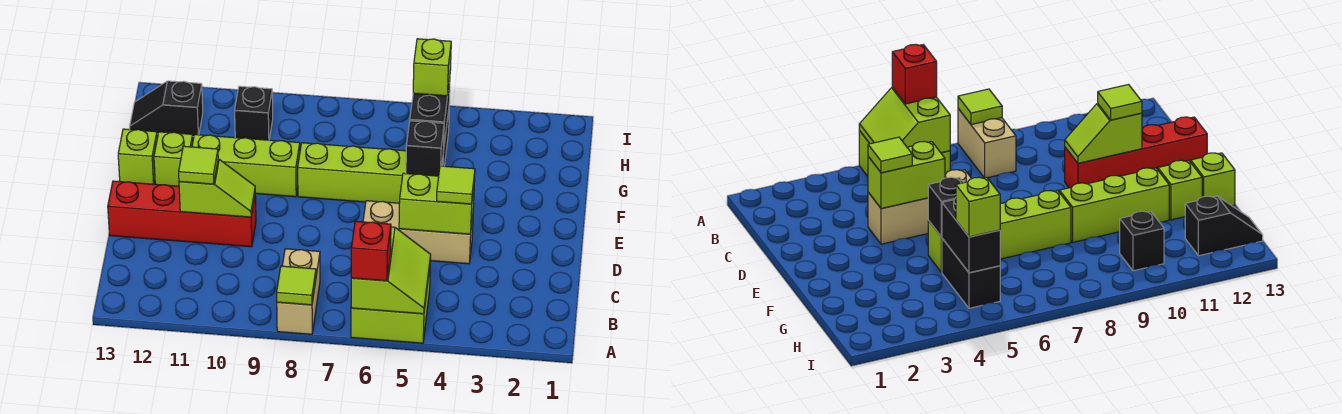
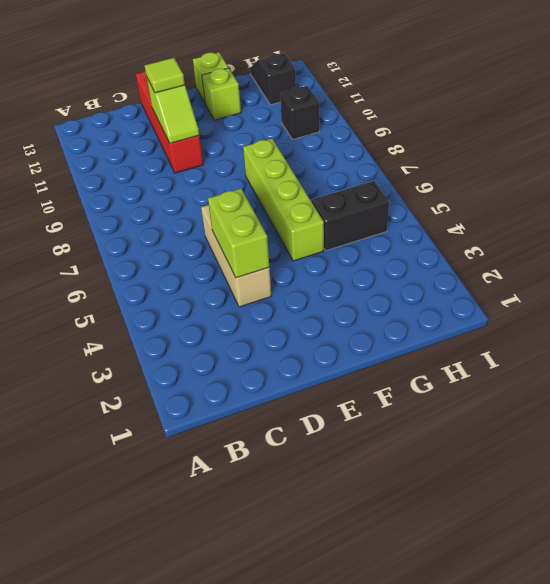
none -> lime 2x2 brick [351,268,430,343]
none -> tan 1x2 brick [277,249,320,334]
none -> lime 1x3 brick [192,135,300,197]

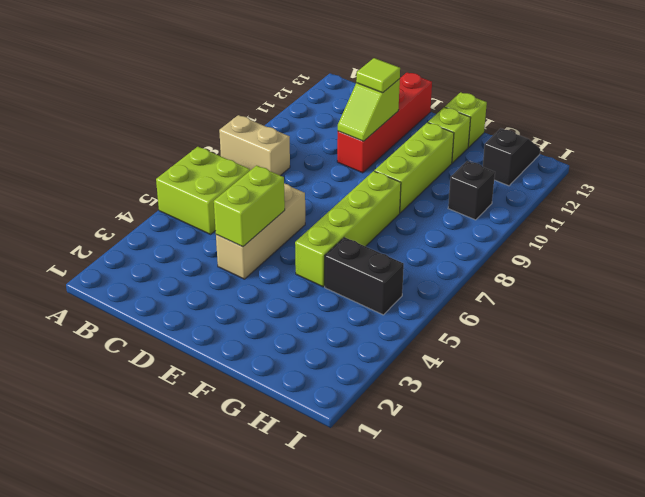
none -> lime 2x2 slope [351,227,431,314]
none -> lime 1x1 tile [277,266,316,305]
none -> black 1x1 brick [406,121,444,176]

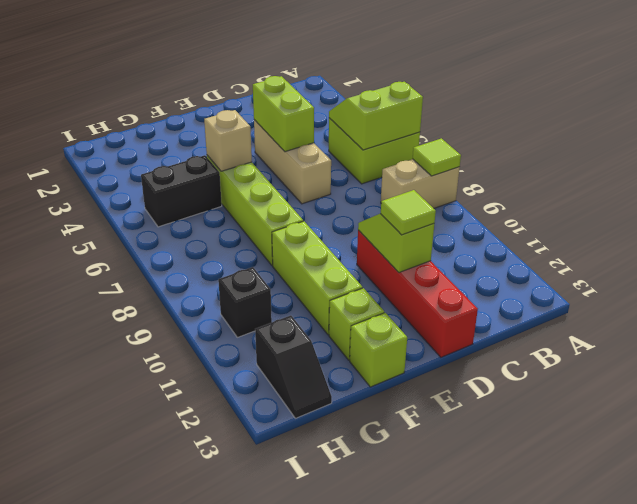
tan 1x1 brick [204,110,252,171] -> black 1x1 brick [406,121,444,176]
none -> black 1x2 brick [410,80,450,152]
none -> red 1x1 brick [351,221,391,281]
none -> lime 1x1 tile [437,166,475,204]

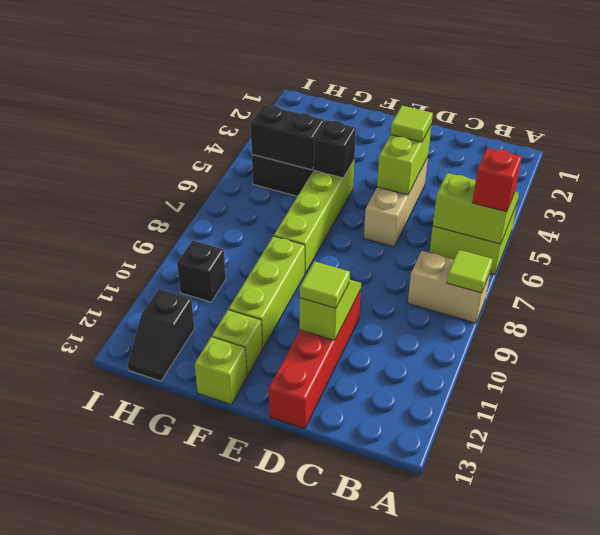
none -> lime 1x1 brick [413,39,451,96]

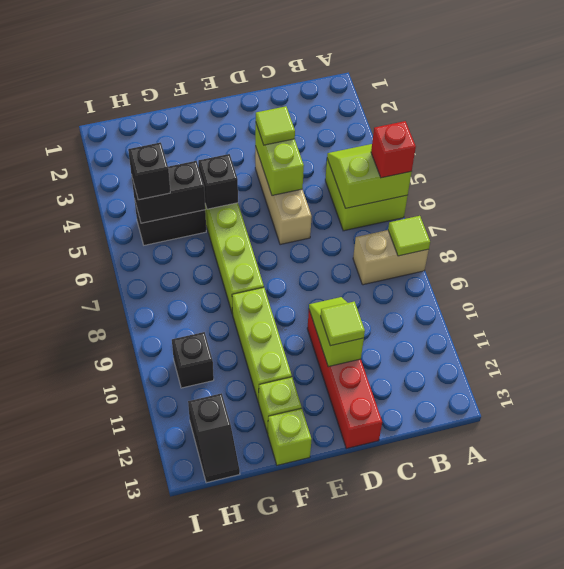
black 1x1 brick [128,142,170,200] -> lime 1x1 brick [413,39,451,96]

